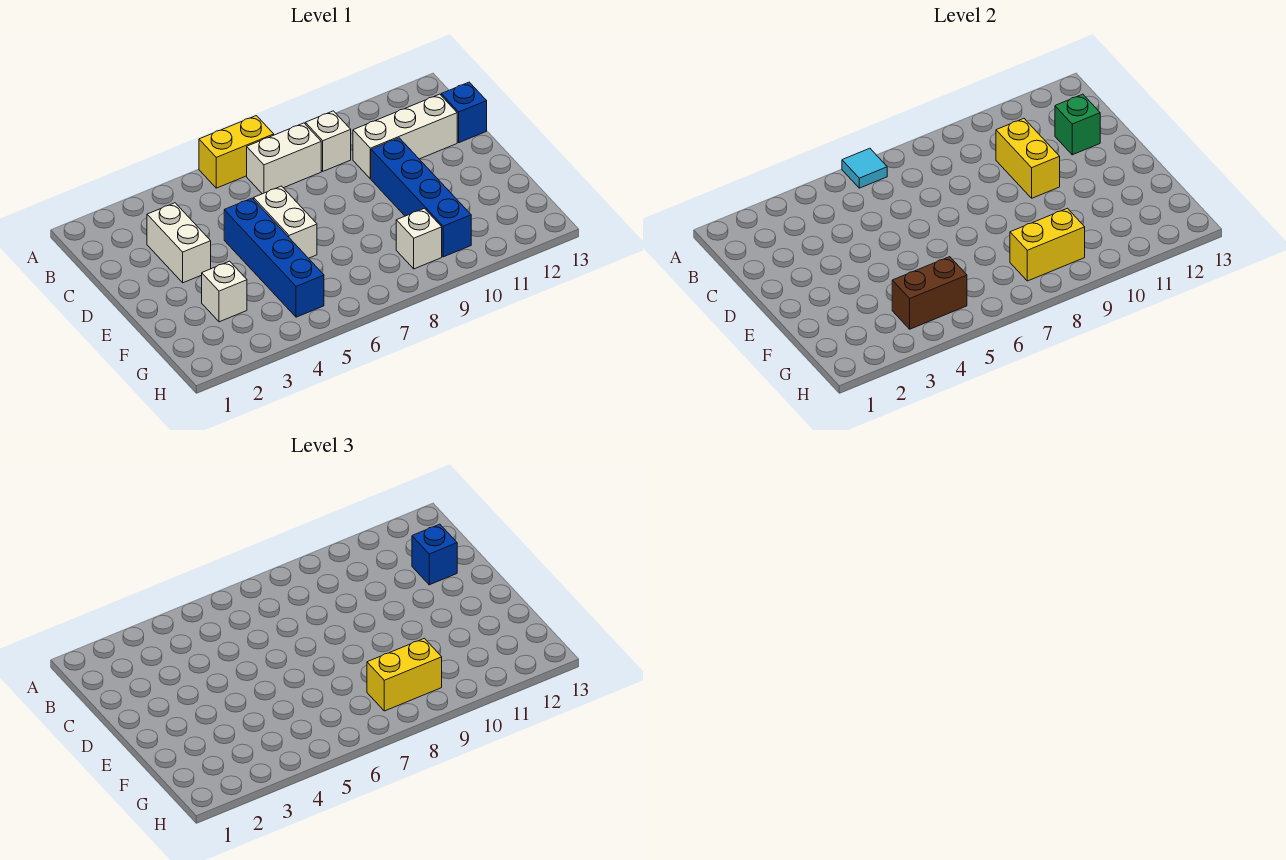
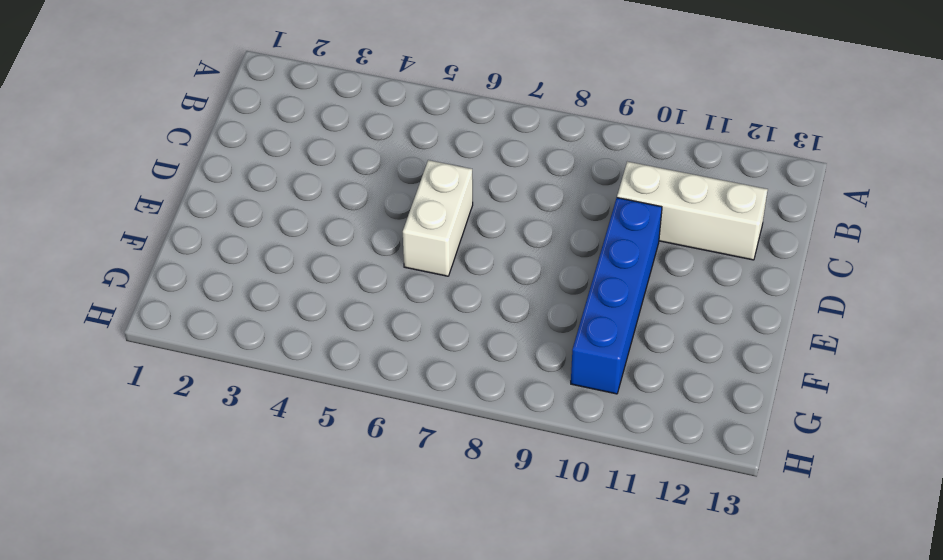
none -> yellow 1x2 brick [199,116,274,188]
none -> white 1x2 brick [247,123,321,194]
none -> white 1x1 brick [305,111,351,171]

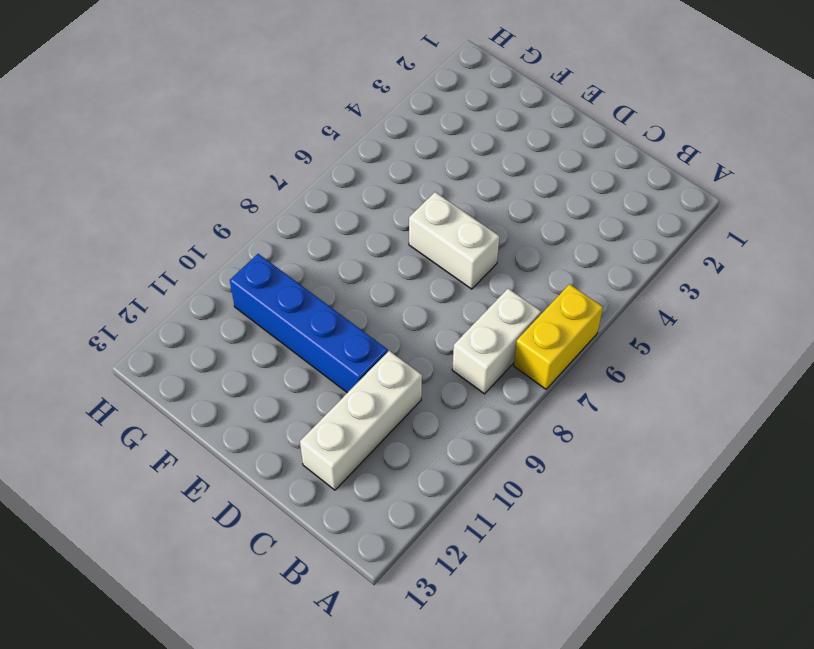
none -> white 1x1 brick [305,111,351,171]
none -> white 1x2 brick [147,203,211,283]
none -> blue 1x1 brick [441,82,487,143]

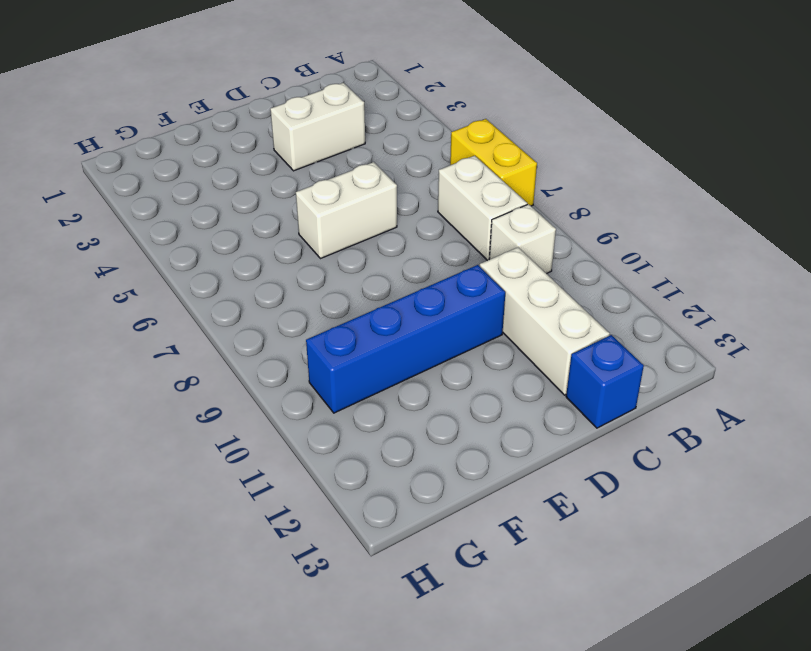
none -> blue 1x4 brick [224,198,324,317]
none -> white 1x1 brick [202,261,247,322]
none -> white 1x1 brick [396,208,442,269]

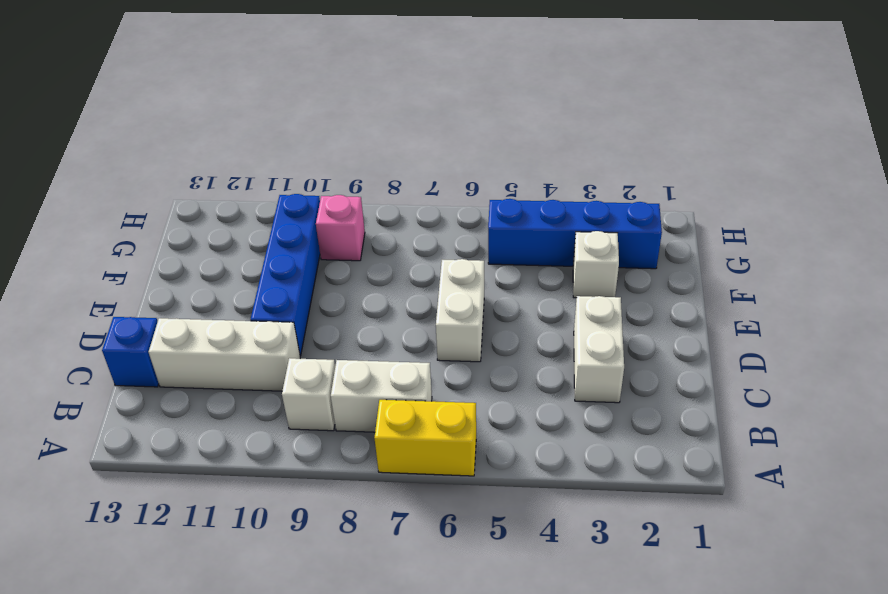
blue 1x4 brick [488,199,662,269] -> blue 1x4 brick turned to [224,198,324,317]
pink 1x1 brick [316,195,365,261] -> white 1x1 brick [396,208,442,269]
none -> cyan 1x1 tile [842,148,887,188]
none -> yellow 1x2 brick [996,118,1060,198]
none -> green 1x1 brick [1055,94,1100,155]

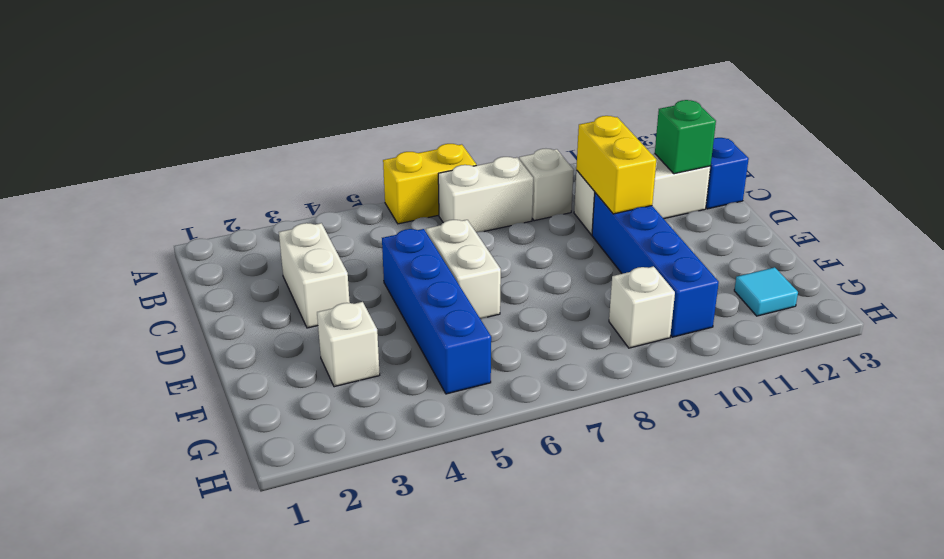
cyan 1x1 tile [734,267,798,316] -> cyan 1x1 tile moved to [842,148,887,188]
none -> brown 1x2 brick [892,257,967,329]
none -> yellow 1x2 brick [1010,208,1085,281]
none -> blue 1x1 brick [412,524,457,585]

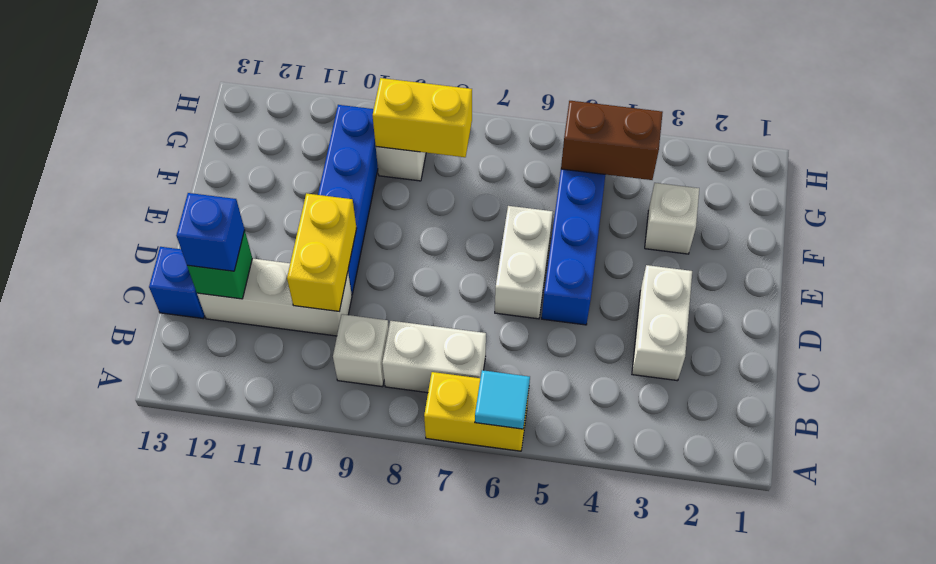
none -> yellow 1x2 brick [367,638,442,711]

